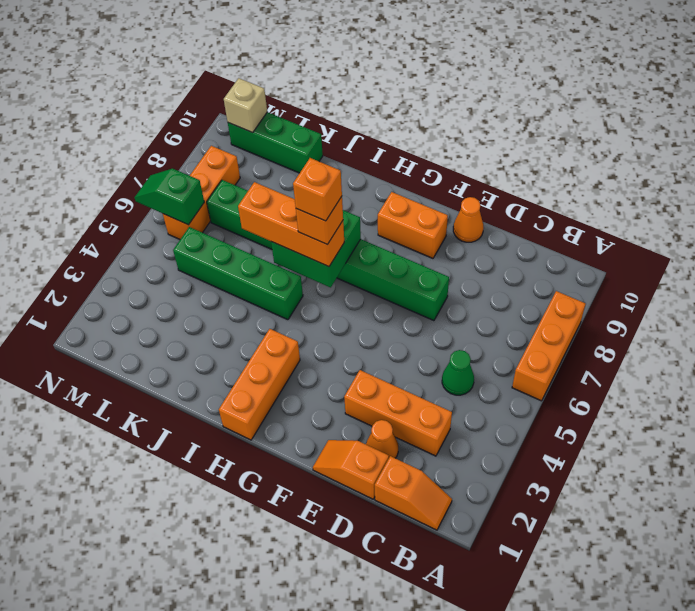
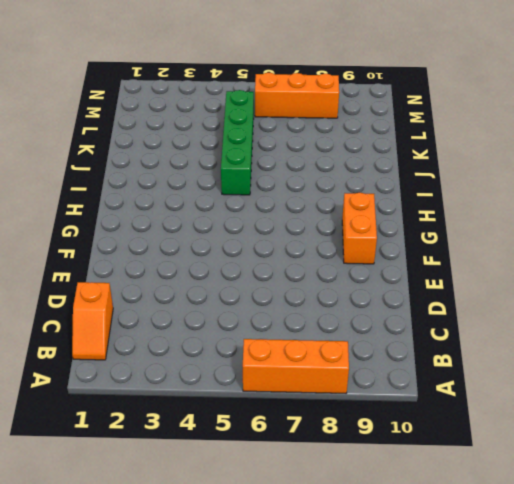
none -> orange 1x3 brick [344,370,452,456]
none -> green 1x1 cone [442,350,474,395]
none -> orange 1x2 slope [313,440,389,499]

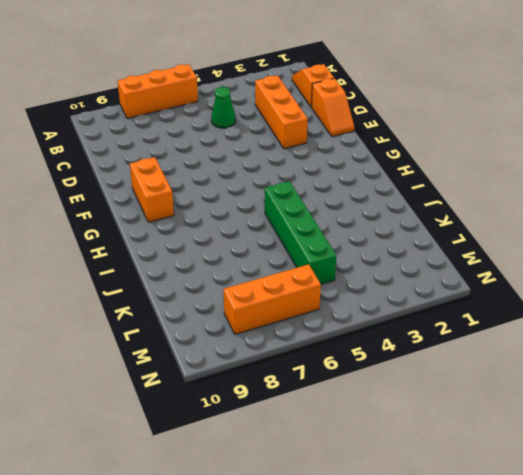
none -> orange 1x1 cone [366,420,398,458]
none -> green 1x8 brick [207,180,449,321]
none -> orange 1x1 cone [453,197,484,242]

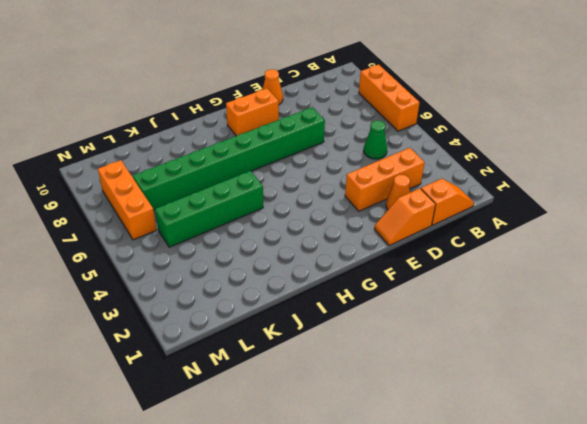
none -> orange 1x3 brick [219,329,300,440]
none -> green 1x3 brick [228,112,323,173]
none -> green 2x2 brick [271,210,361,287]

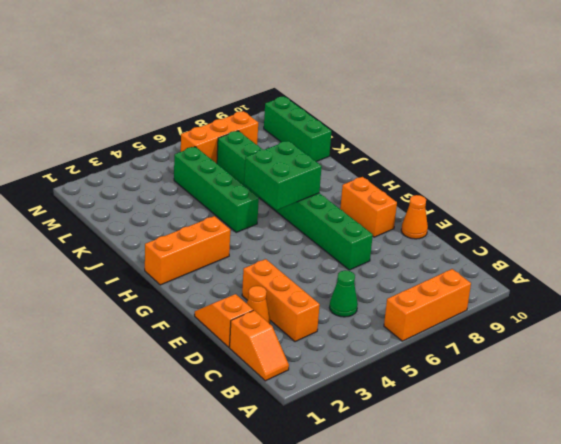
none -> green 1x2 slope [134,168,204,225]
none -> tan 1x1 brick [224,78,267,133]
none -> orange 1x3 brick [238,182,344,267]

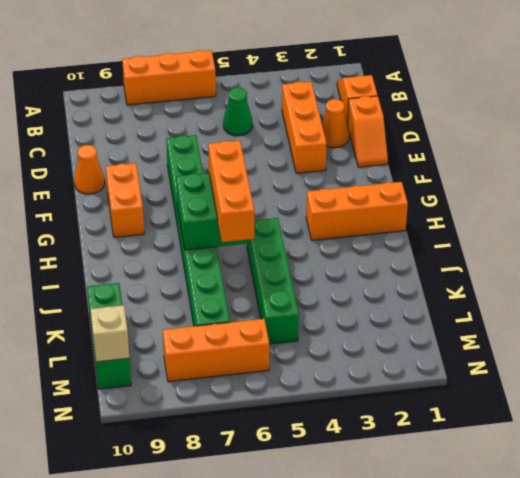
none -> green 1x2 slope [134,168,204,225]
none -> orange 1x1 brick [296,197,343,245]
none -> orange 1x1 brick [293,158,342,221]

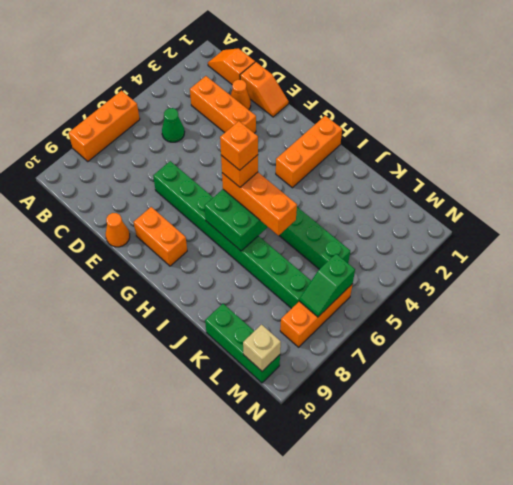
green 1x2 slope [299,254,355,317] -> green 1x2 slope turned to [134,168,204,225]

